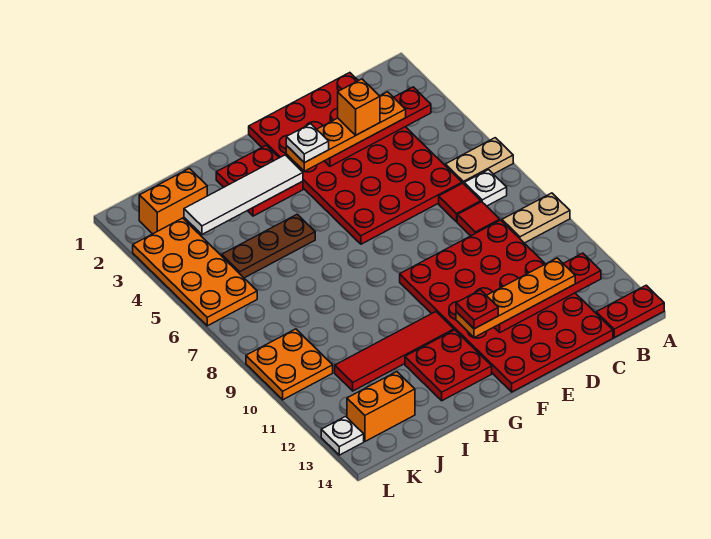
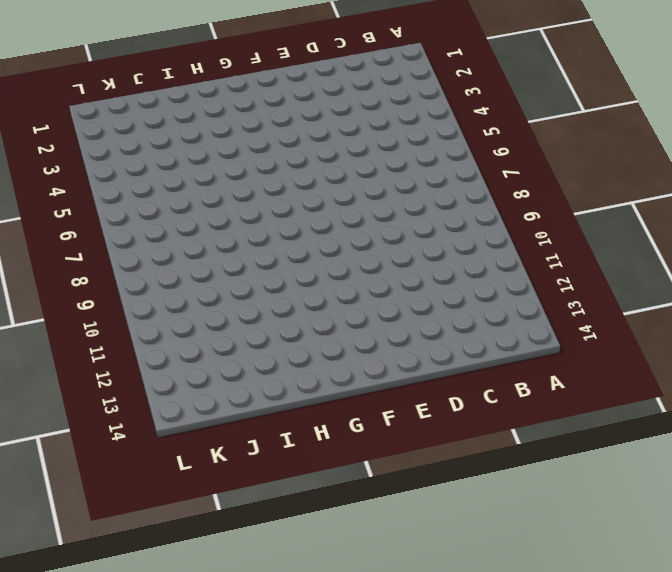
none -> tan 1x2 plate [445,138,513,184]
none -> tan 1x2 plate [502,193,570,243]
none -> red 1x2 plate [596,285,664,338]

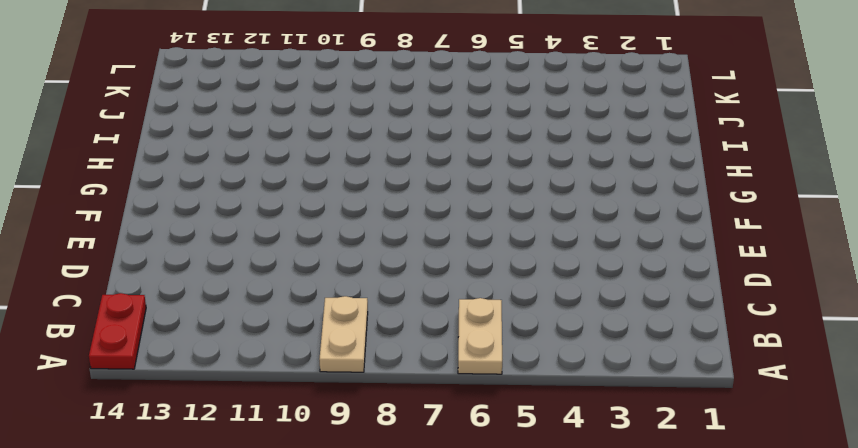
none -> white 1x1 plate [464,170,507,206]
none -> red 4x6 plate [249,73,462,244]
none -> red 1x1 tile [439,183,481,222]

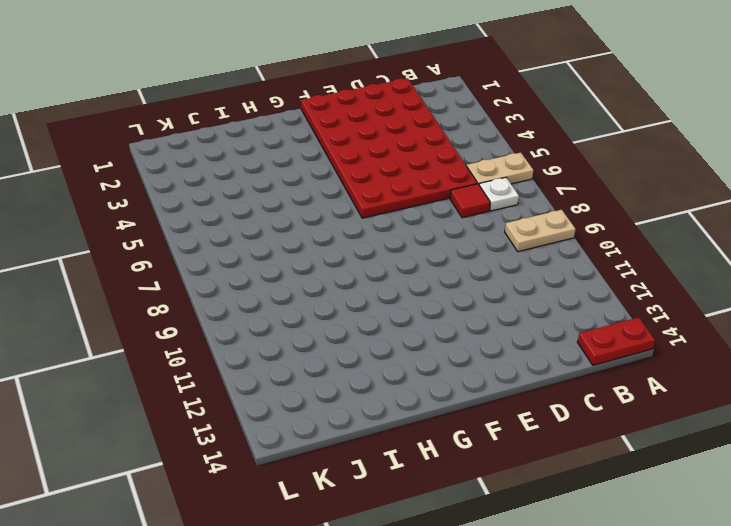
none -> red 1x1 tile [457,202,500,236]
none -> red 4x6 plate [400,220,613,392]
none -> red 2x2 plate [216,145,303,216]

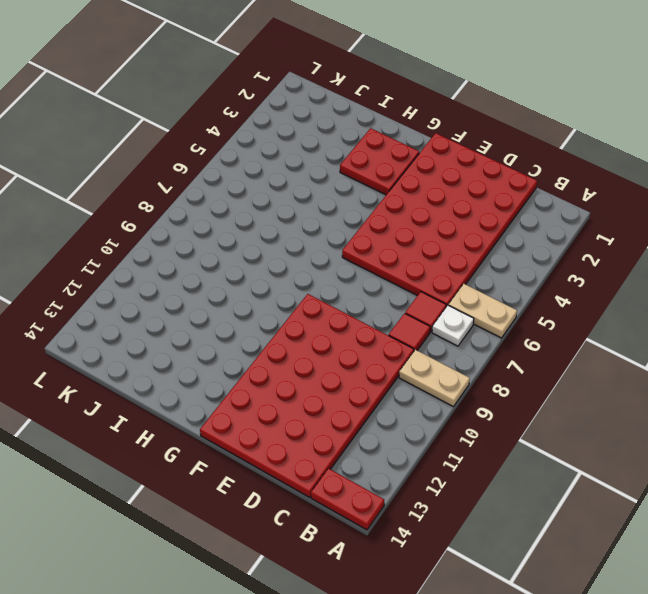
none -> red 1x4 tile [335,312,454,391]
none -> red 2x2 plate [405,330,492,401]
none -> brown 1x3 plate [222,214,315,278]

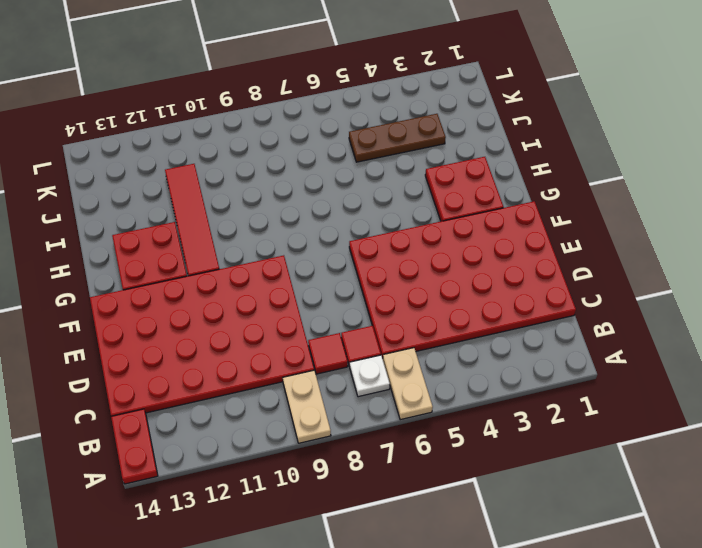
brown 1x3 plate [349,114,446,162] -> brown 1x3 plate turned to [222,214,315,278]
none -> orange 1x2 brick [139,169,207,234]
none -> orange 1x2 brick [347,372,415,441]
none -> orange 2x4 plate [133,218,257,326]

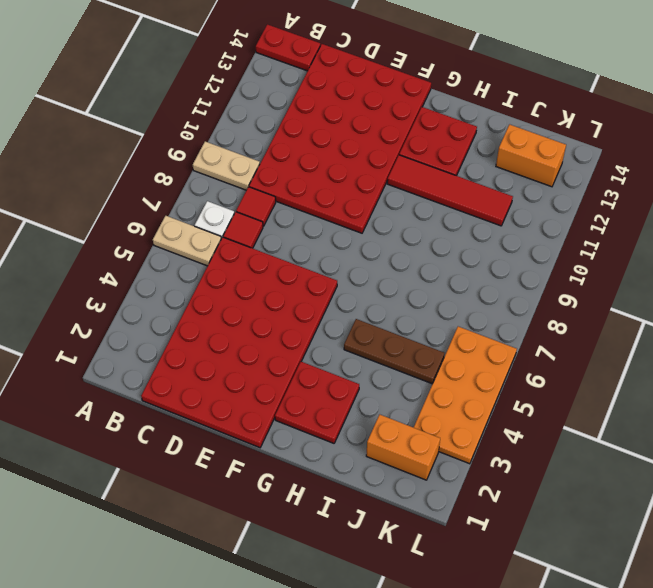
none -> orange 2x2 plate [246,329,333,400]
none -> white 1x1 plate [321,416,364,455]
none -> red 1x4 plate [325,87,431,166]

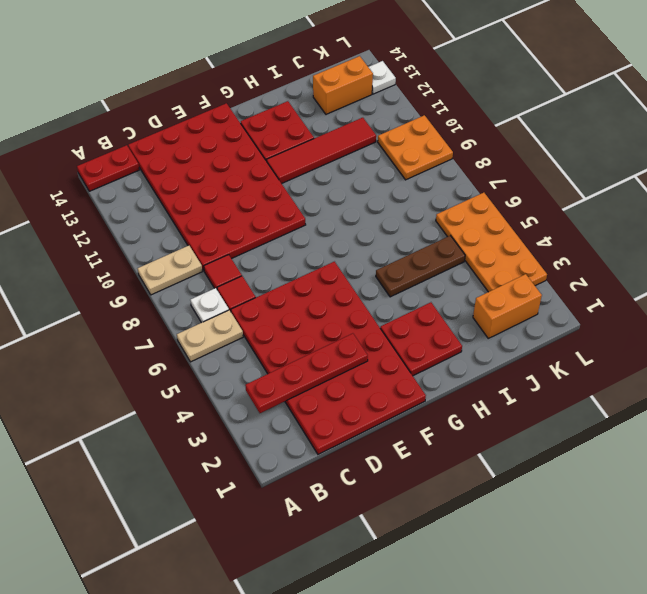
none -> red 1x4 plate [494,253,601,332]
none -> white 1x4 tile [184,155,303,235]
none -> orange 1x4 plate [286,92,406,171]

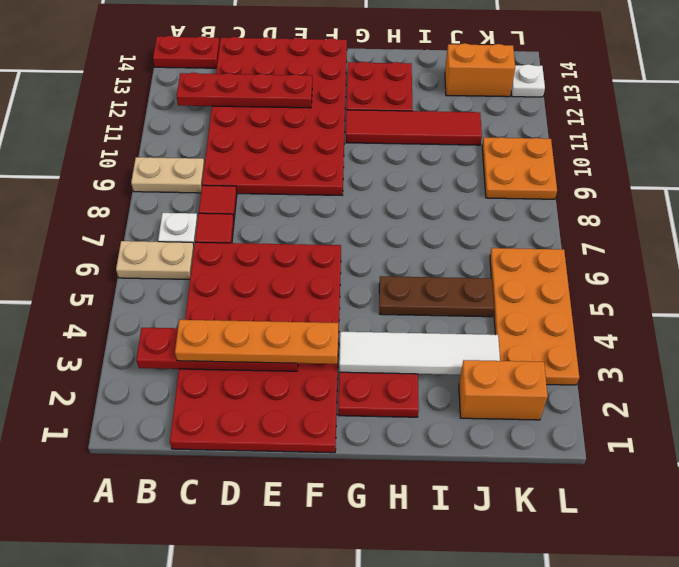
none -> orange 1x4 plate [456,258,575,337]
none -> orange 1x1 brick [338,79,380,135]
none -> white 1x1 plate [286,124,329,163]

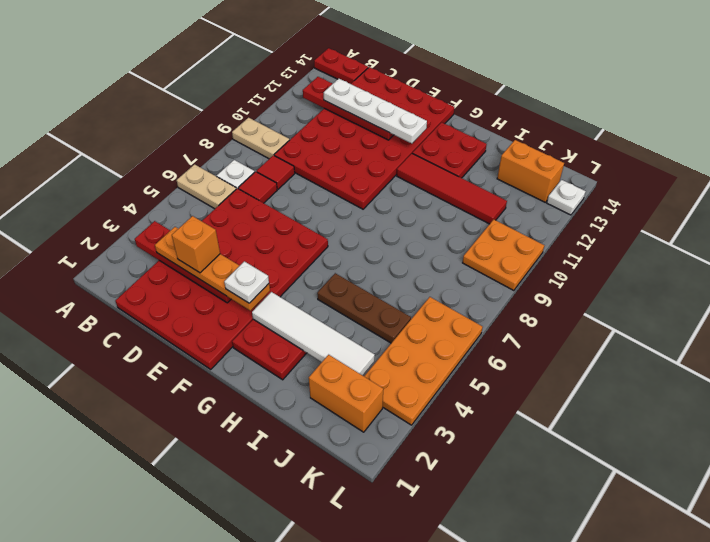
white 1x4 plate [324,79,427,143] -> orange 1x4 plate [456,258,575,337]
none -> red 1x1 plate [456,290,498,329]

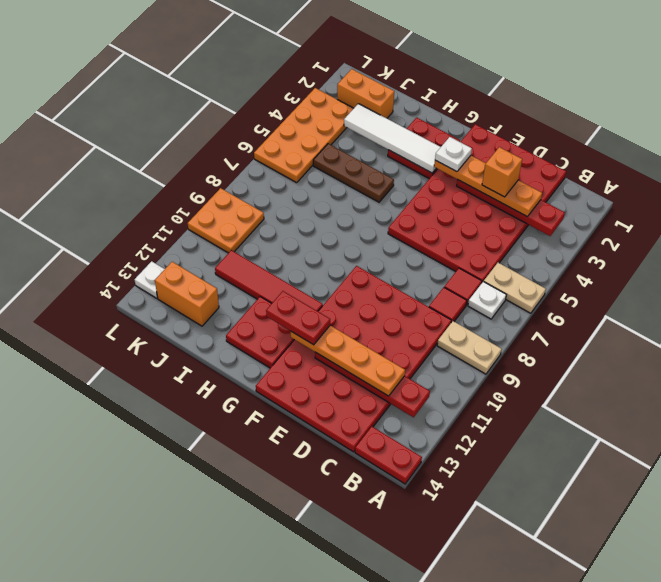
red 1x2 plate [266,291,330,345] -> red 1x1 plate [456,290,498,329]

